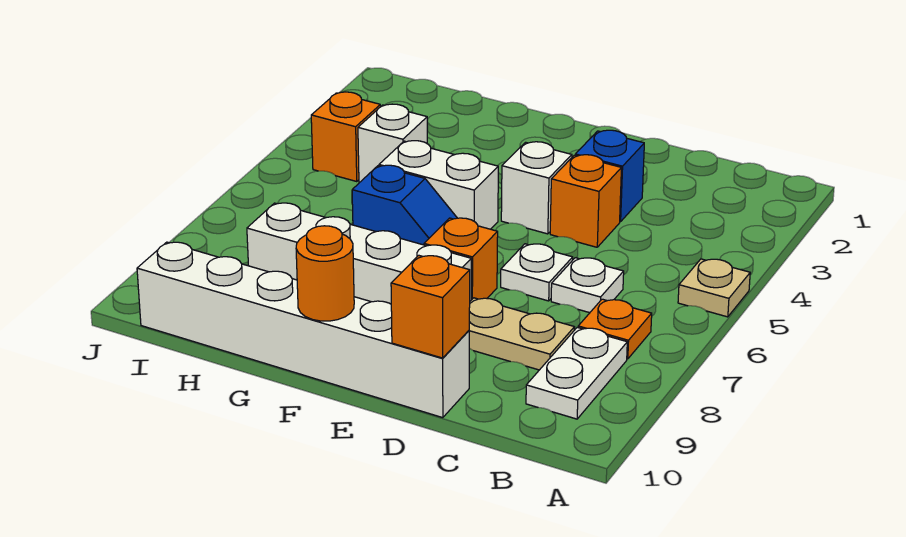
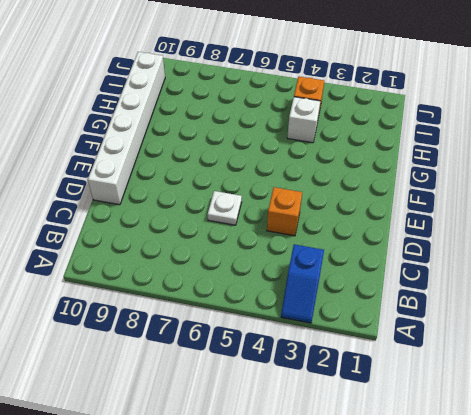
blue 1x2 slope [281,244,324,323] -> blue 1x2 slope moved to [352,165,457,245]
none -> tan 1x1 plate [678,259,750,317]
none -> orange 1x1 plate [578,299,652,359]
none -> white 1x2 plate [526,327,627,419]

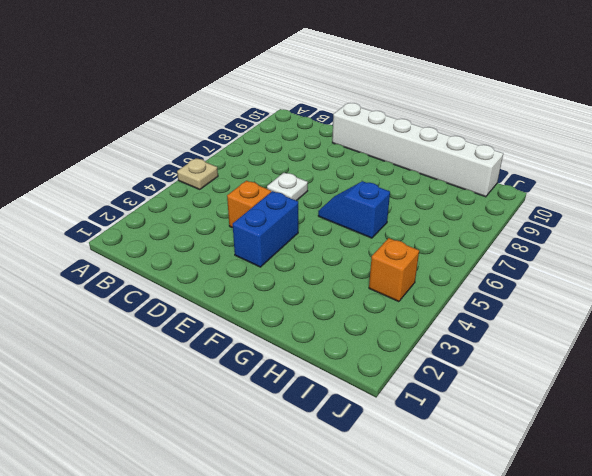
blue 1x2 brick [233,191,298,267] -> white 1x1 brick [501,142,572,234]
none -> orange 1x1 plate [578,299,652,359]
none -> white 1x2 plate [526,327,627,419]
none -> white 1x1 plate [551,258,624,313]

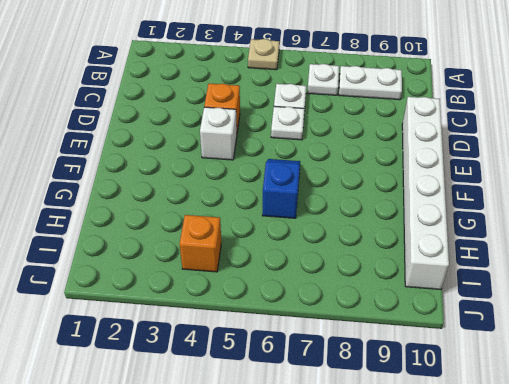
white 1x1 plate [307,64,339,95] -> orange 1x1 plate [578,299,652,359]
none -> tan 1x2 plate [469,298,574,370]
none -> blue 1x1 brick [575,130,644,222]
none -> orange 1x1 brick [424,218,498,300]

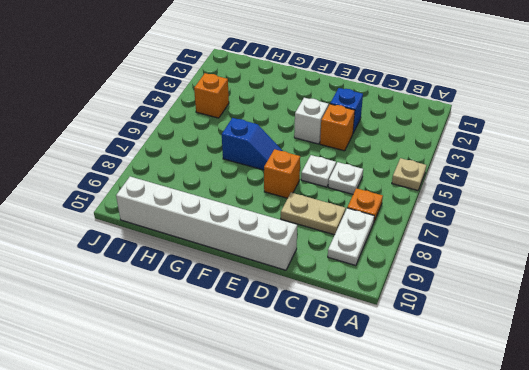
none -> white 1x4 brick [247,203,471,304]
none -> white 1x2 brick [379,141,498,229]
none -> white 1x1 brick [358,104,427,182]

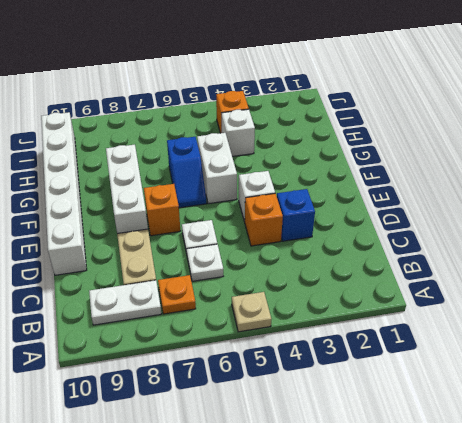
white 1x3 brick [106,145,148,234] -> white 1x4 brick [247,203,471,304]
none -> orange 1x1 brick [391,255,470,358]
none -> orange 1x1 round brick [296,226,354,321]

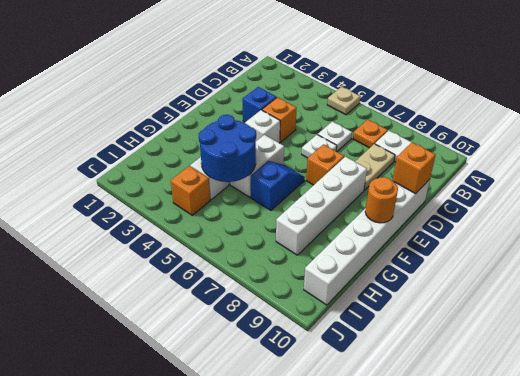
blue 2x2 round brick [199,115,256,182] -> none

